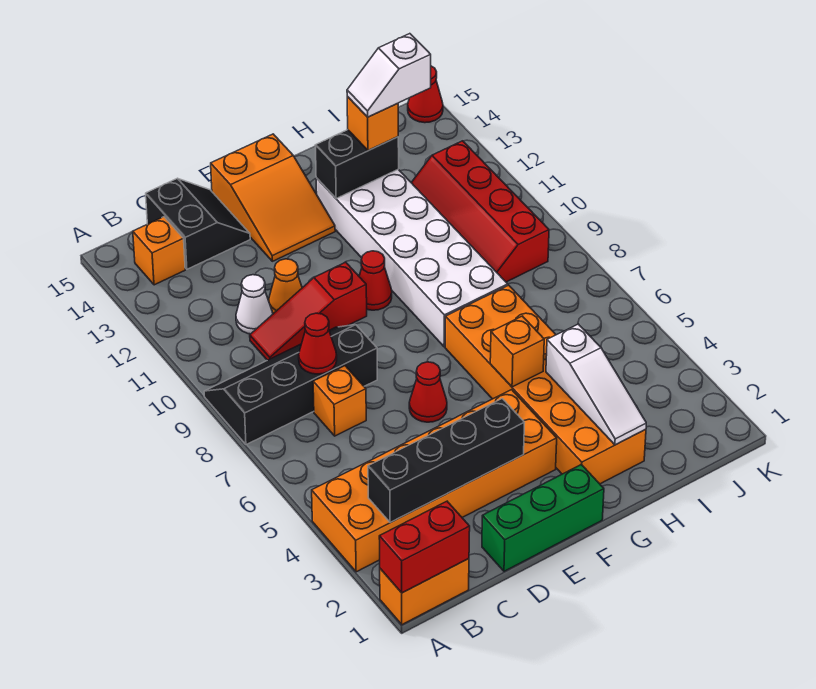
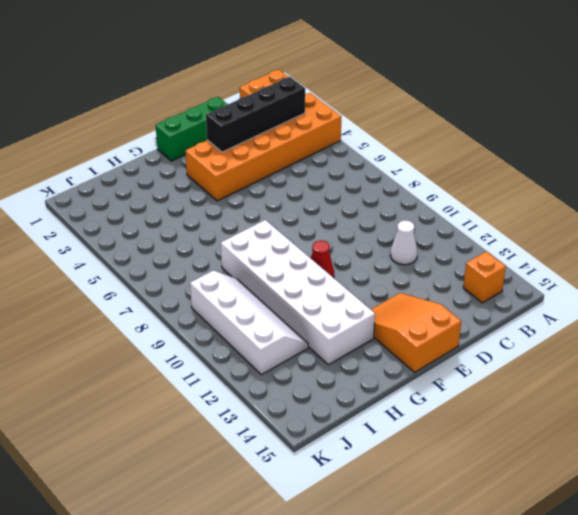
white 2x4 slope [190,271,308,375] -> red 2x4 slope [411,141,549,282]
none -> black 2x4 slope [204,325,377,445]
none -> orange 1x1 brick [313,366,366,436]
none -> red 1x3 slope [250,262,367,360]

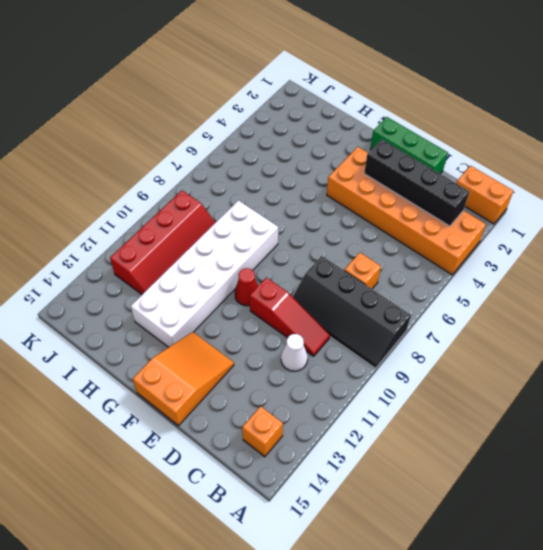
none -> black 2x2 slope [146,178,250,269]
none -> orange 1x1 cone [269,259,302,314]
none -> red 1x1 cone [409,362,447,422]

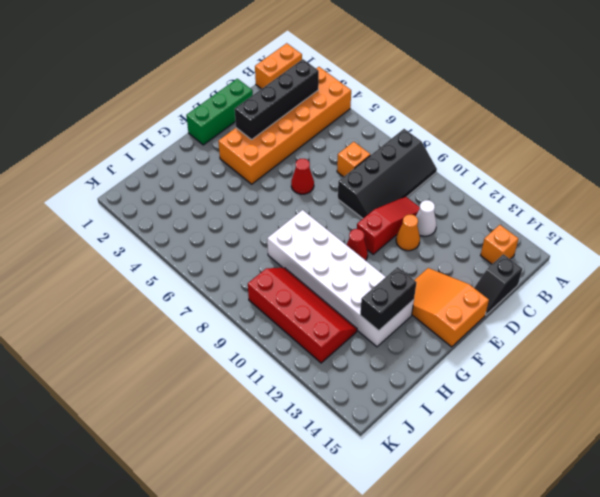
black 1x2 slope [474,254,522,315] -> black 2x2 slope [146,178,250,269]
none -> orange 2x6 brick [445,285,646,484]
none -> red 1x1 cone [408,66,443,123]
none -> red 1x2 brick [379,501,470,593]

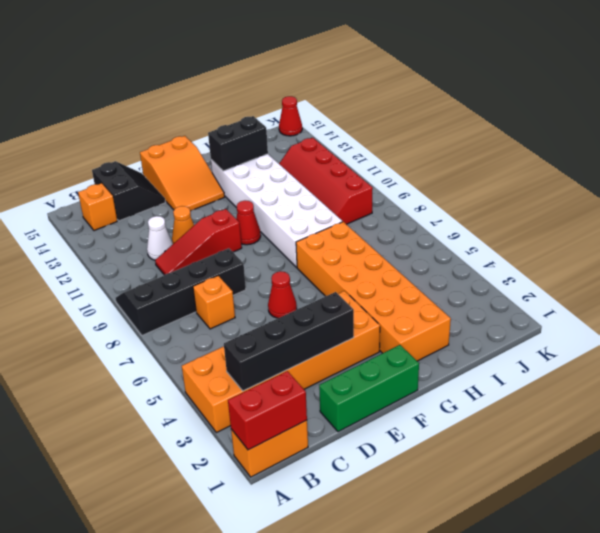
none -> red 1x1 cone [299,313,337,374]
none -> orange 1x1 brick [490,316,544,387]
none -> white 1x3 slope [546,324,646,445]

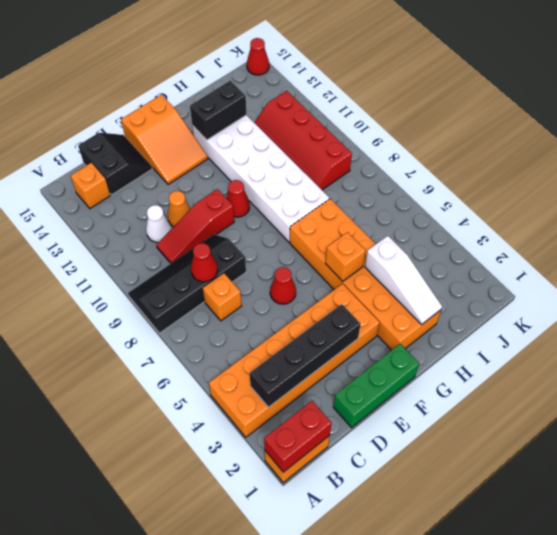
none -> orange 1x1 brick [347,97,398,151]
none -> white 1x2 slope [347,34,431,117]

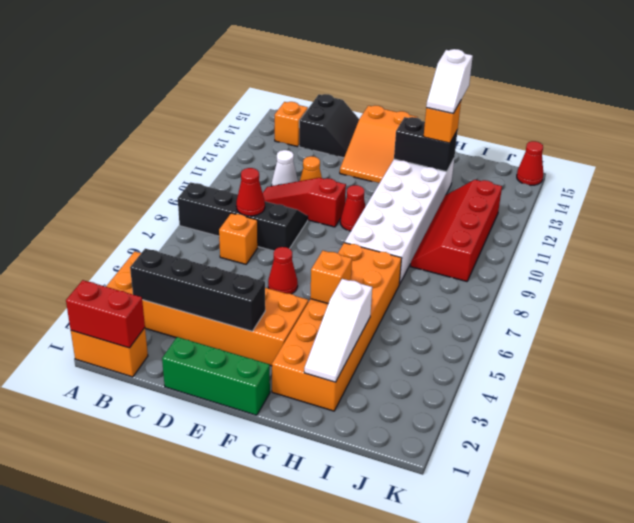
white 1x2 slope [426,49,473,113] -> white 1x2 slope turned to [347,34,431,117]

